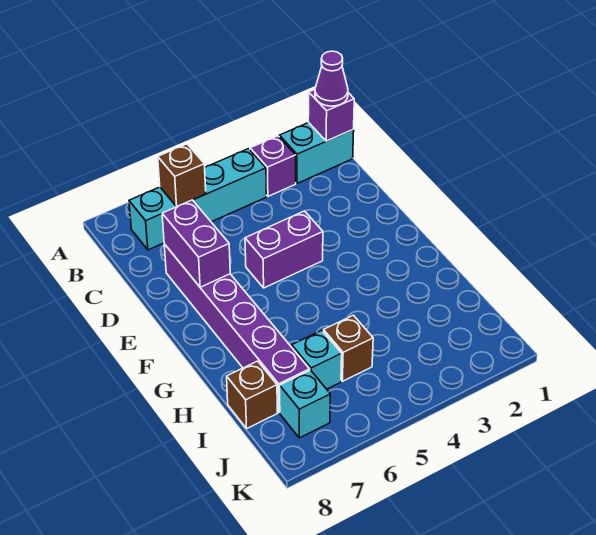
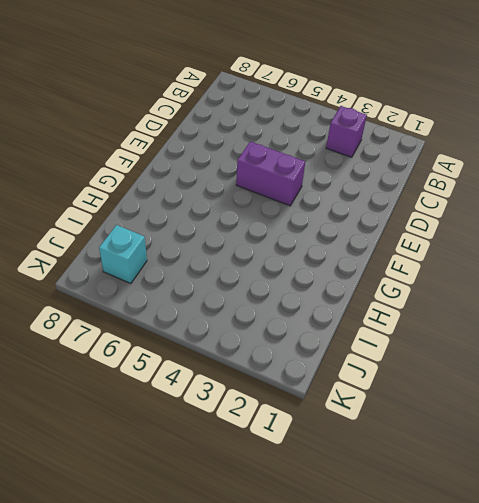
none -> cyan 1x2 brick [279,123,354,184]
none -> cyan 1x4 brick [129,149,267,250]
none -> purple 1x6 brick [164,244,310,413]

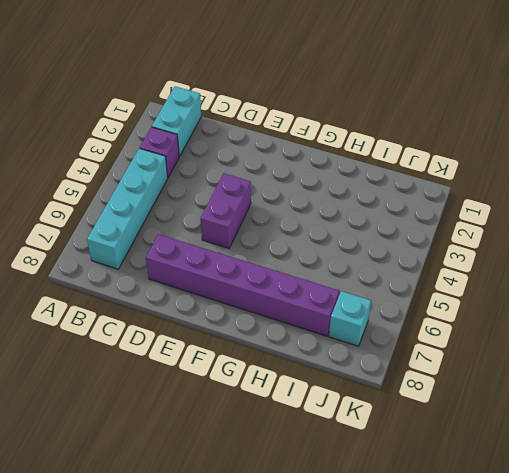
none -> brown 1x1 brick [323,315,373,381]
none -> cyan 1x1 brick [292,331,342,389]
none -> brown 1x1 brick [227,361,277,428]

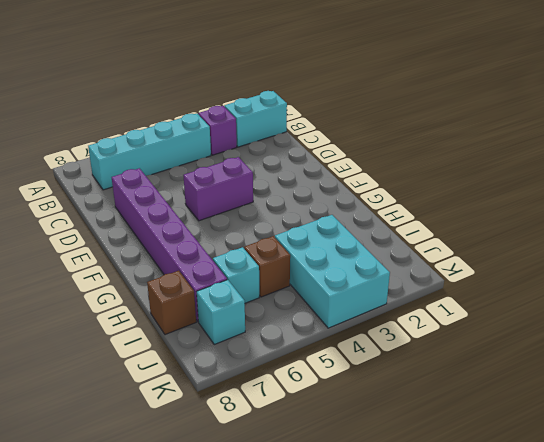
cyan 2x3 brick [275,215,390,328] -> none
none -> purple 1x1 brick [308,89,354,141]
none -> brown 1x1 brick [158,144,206,207]
none -> purple 1x2 brick [162,200,230,287]

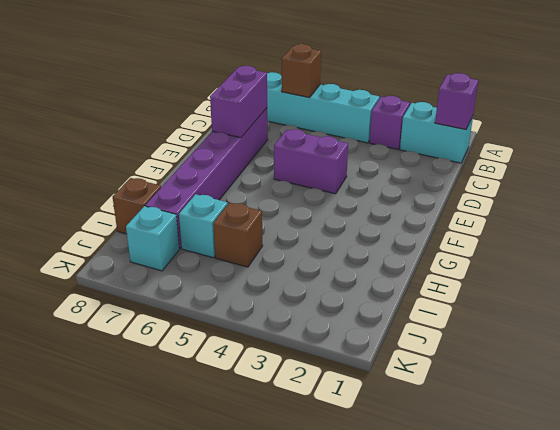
none -> purple 1x1 cone [315,51,348,106]

